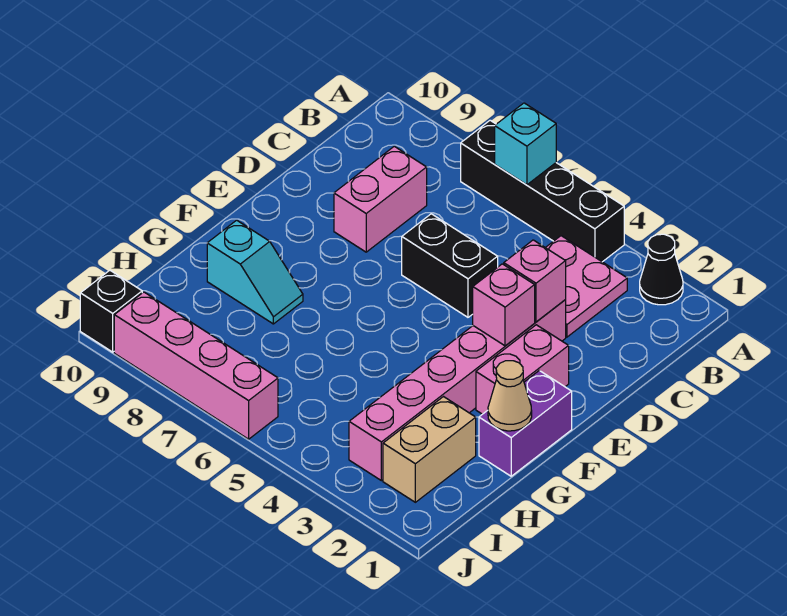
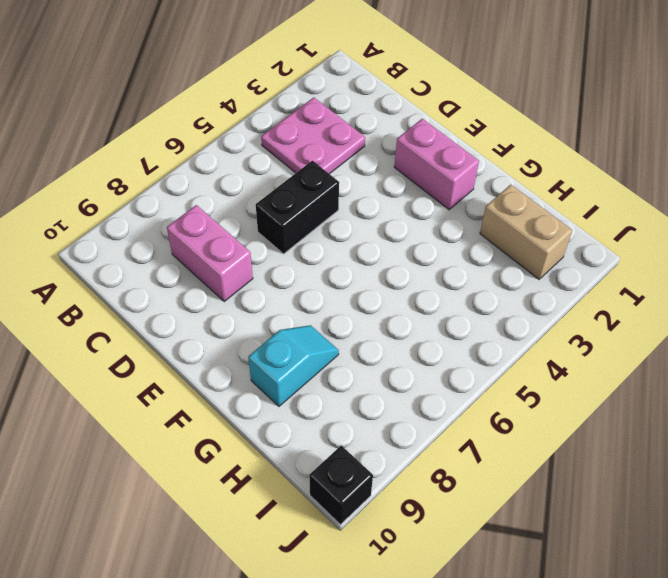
none -> black 1x1 cone [640,234,683,305]
none -> black 1x4 brick [461,120,624,262]
none -> pink 1x6 brick [349,300,566,481]

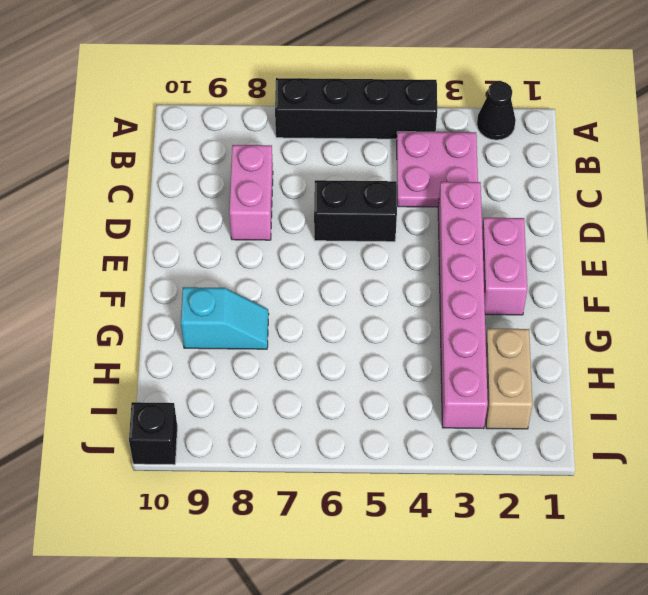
none -> purple 1x2 brick [479,371,572,476]
none -> pink 1x4 brick [114,292,278,439]
none -> cyan 1x1 brick [495,103,556,185]

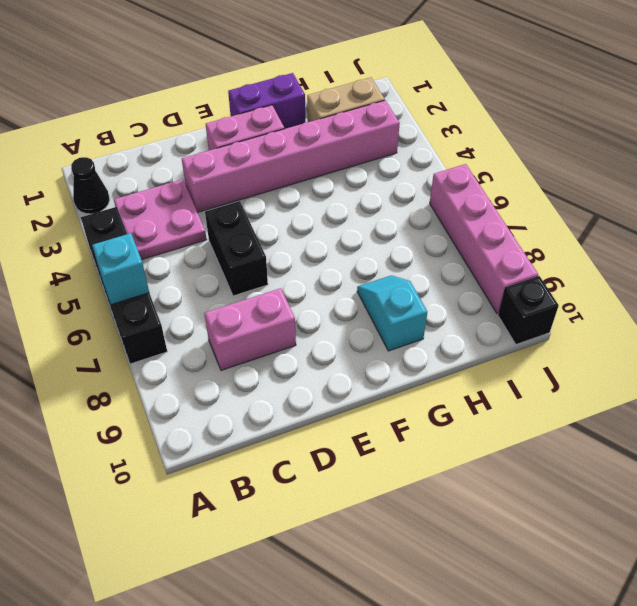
none -> pink 1x1 brick [504,240,566,322]
none -> pink 1x1 brick [473,264,535,346]
none -> tan 1x1 cone [488,361,532,431]

